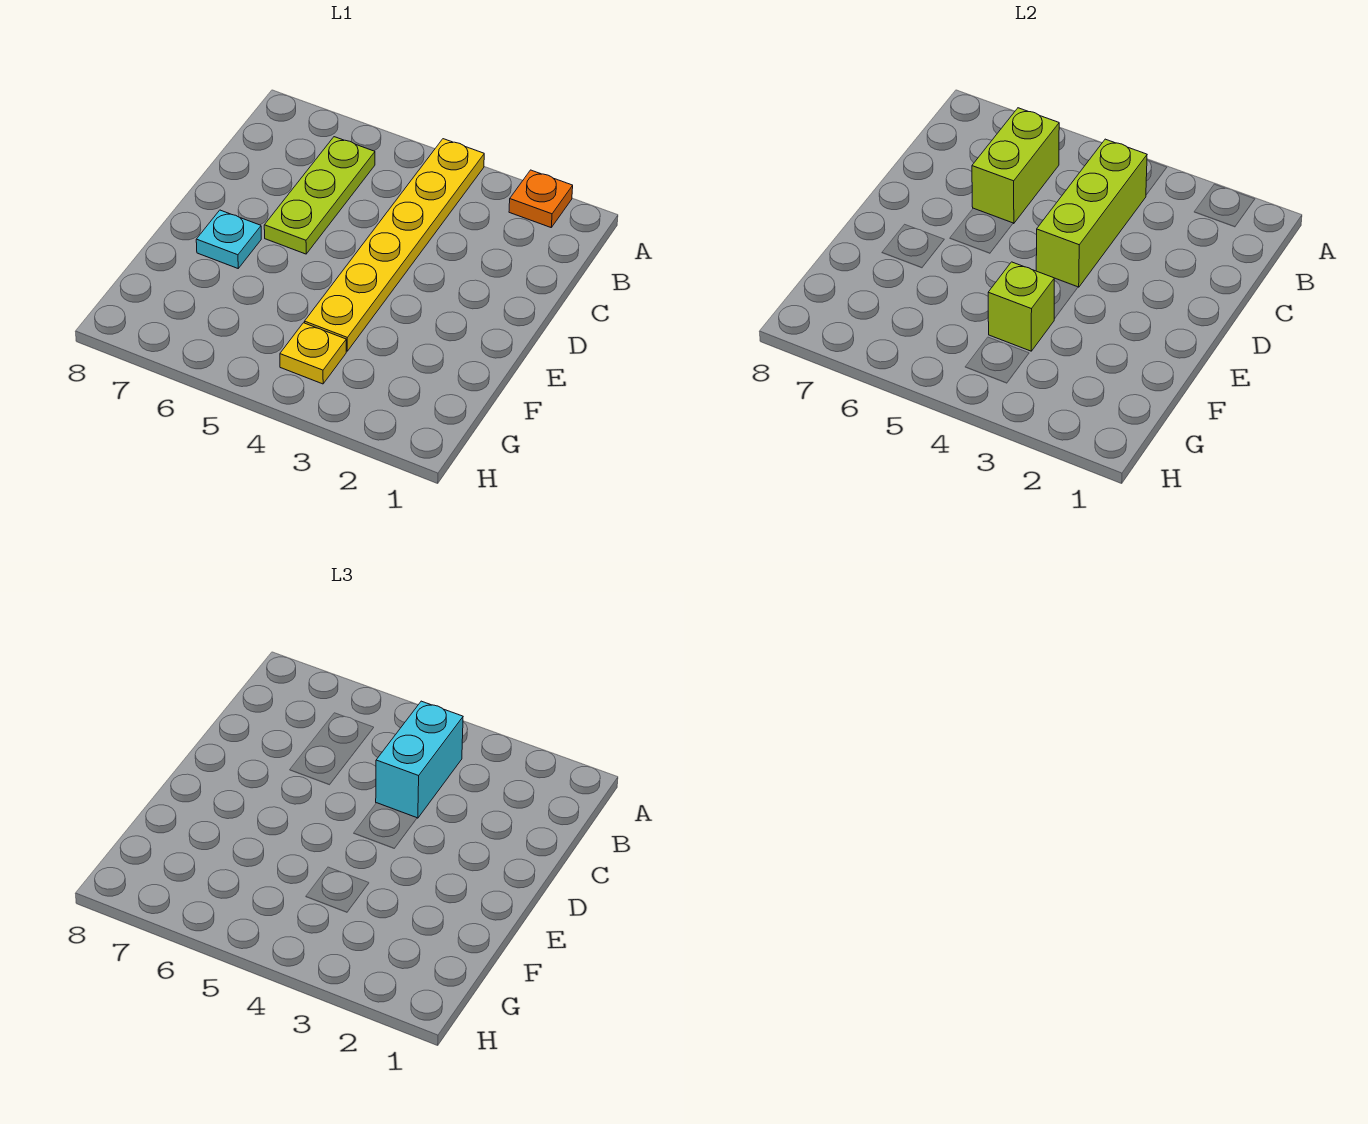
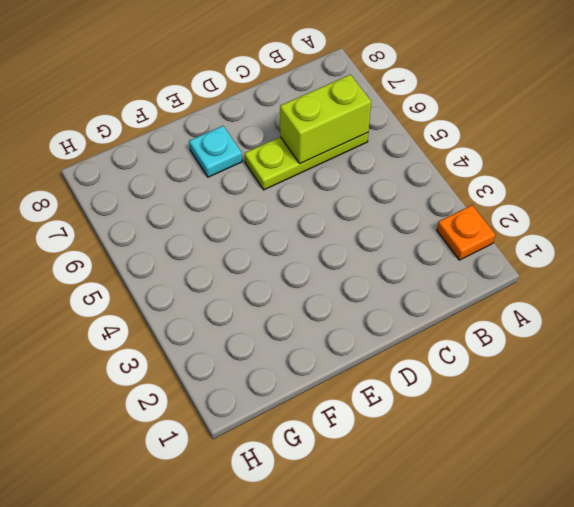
none -> yellow 1x6 plate [304,139,484,351]
none -> yellow 1x1 plate [280,323,346,384]

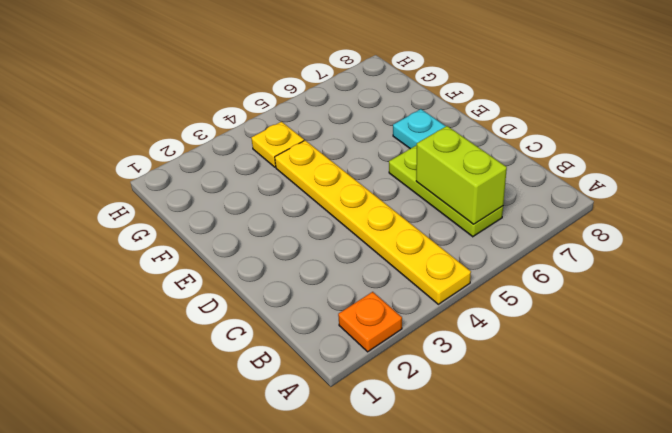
none -> lime 1x3 brick [1036,139,1147,287]
none -> lime 1x1 brick [988,262,1054,351]

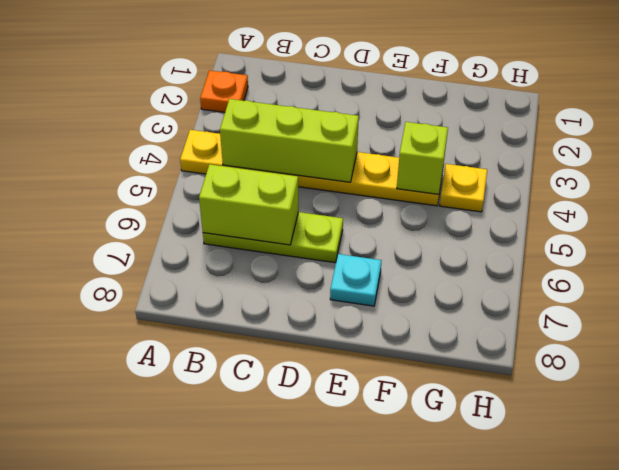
none -> cyan 1x2 brick [376,701,463,818]

